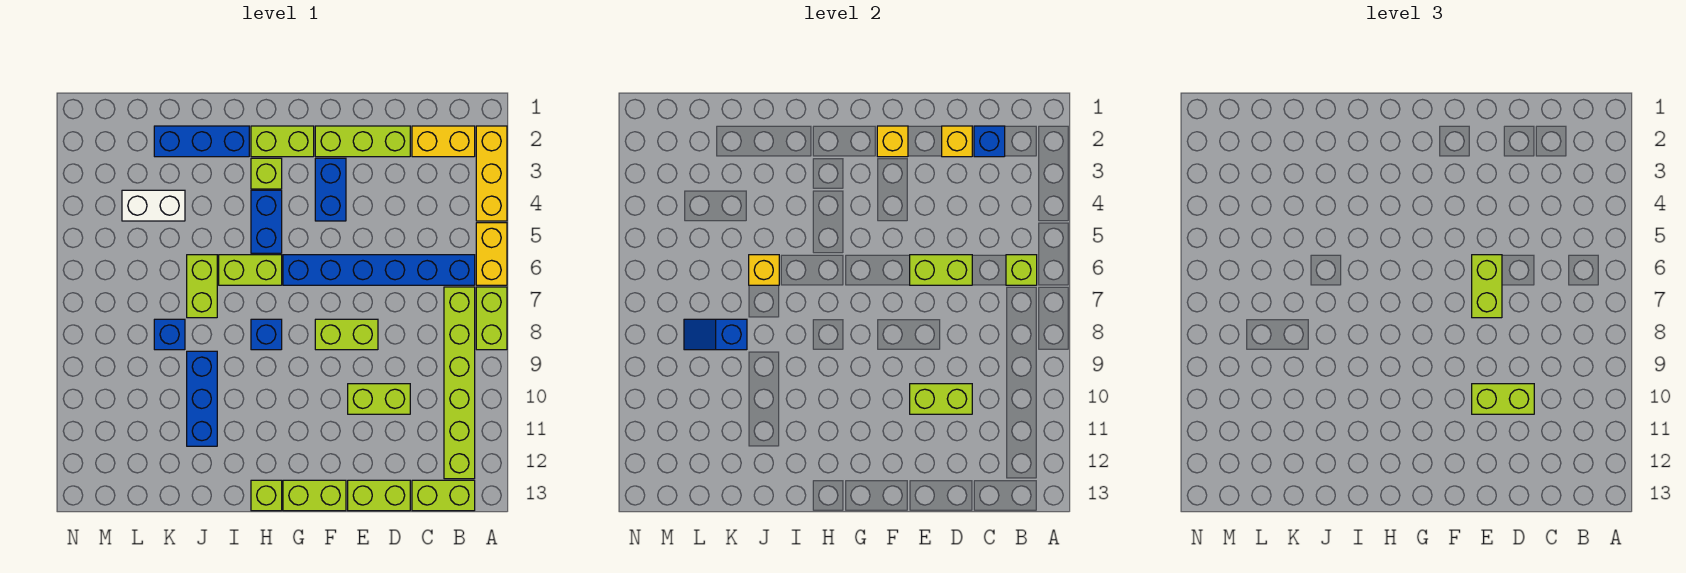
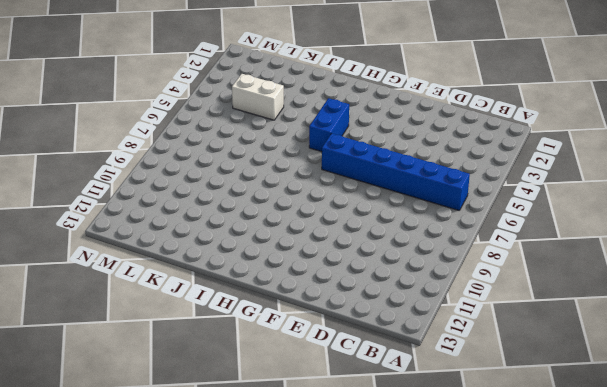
none -> yellow 1x3 brick [476,126,507,221]
none -> yellow 1x2 brick [476,223,507,285]
none -> lime 1x2 brick [476,287,507,350]
none -> yellow 1x2 brick [412,126,475,157]

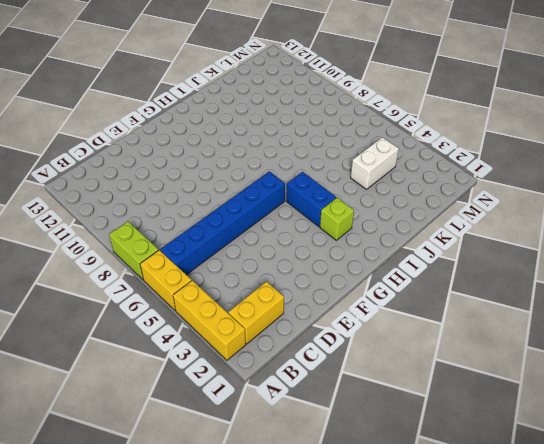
none -> lime 1x6 brick [444,287,475,479]
none -> lime 1x2 brick [412,480,475,511]
none -> lime 1x3 brick [315,126,410,157]
none -> lime 1x2 brick [348,384,410,414]

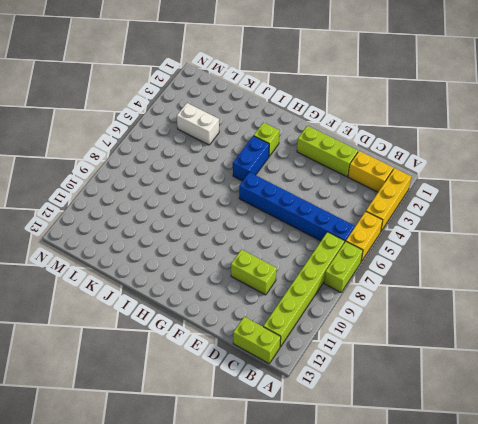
none -> lime 1x2 brick [348,480,410,511]
none -> lime 1x2 brick [315,319,378,350]
none -> blue 1x2 brick [315,158,346,221]
none -> lime 1x2 brick [283,480,346,511]

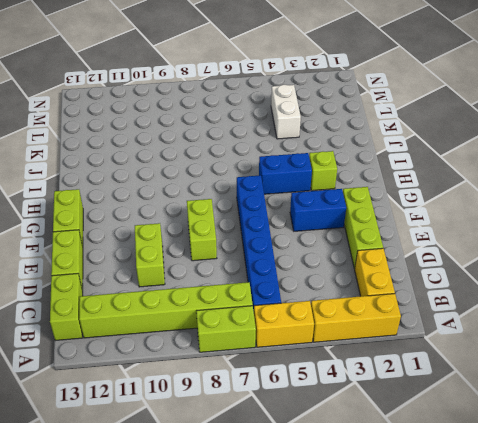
none -> lime 1x2 brick [251,126,314,157]
none -> lime 1x2 brick [219,255,282,285]
none -> blue 1x1 brick [251,319,282,350]
none -> lime 1x1 brick [251,480,282,511]

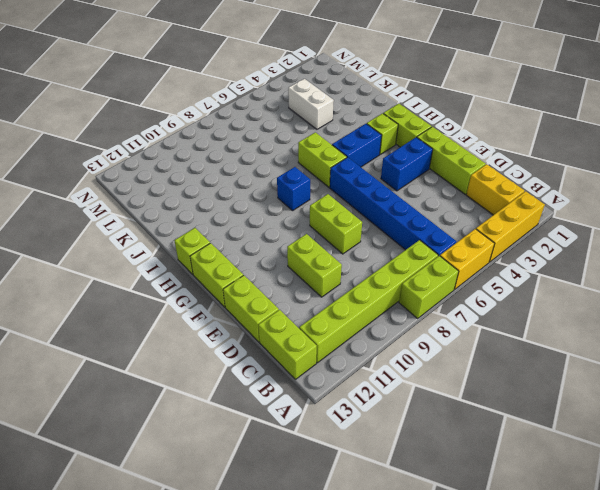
none -> blue 1x3 brick [154,126,249,157]
none -> lime 1x2 brick [187,255,217,318]
none -> blue 1x3 brick [187,351,217,446]
none -> blue 1x1 brick [154,319,185,350]

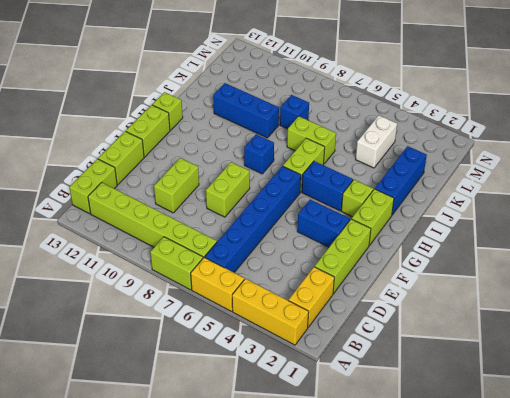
none -> lime 1x1 brick [1006,255,1037,285]
none -> blue 1x1 brick [974,126,1005,157]
none -> yellow 1x1 brick [942,126,972,157]
none -> lime 1x2 brick [910,255,972,285]

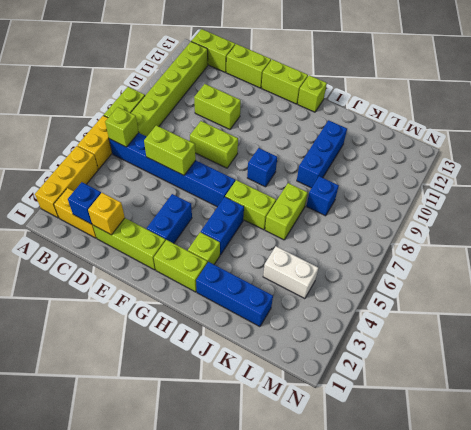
none -> lime 1x2 brick [910,384,972,414]
none -> yellow 1x1 brick [877,126,908,157]
none -> yellow 1x1 brick [749,255,779,285]
none -> blue 1x2 slope [684,319,747,350]

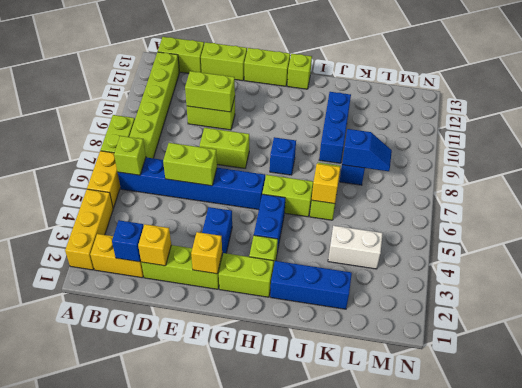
none -> lime 1x2 brick [1472,384,1534,414]
none -> lime 1x2 brick [1472,255,1502,318]

